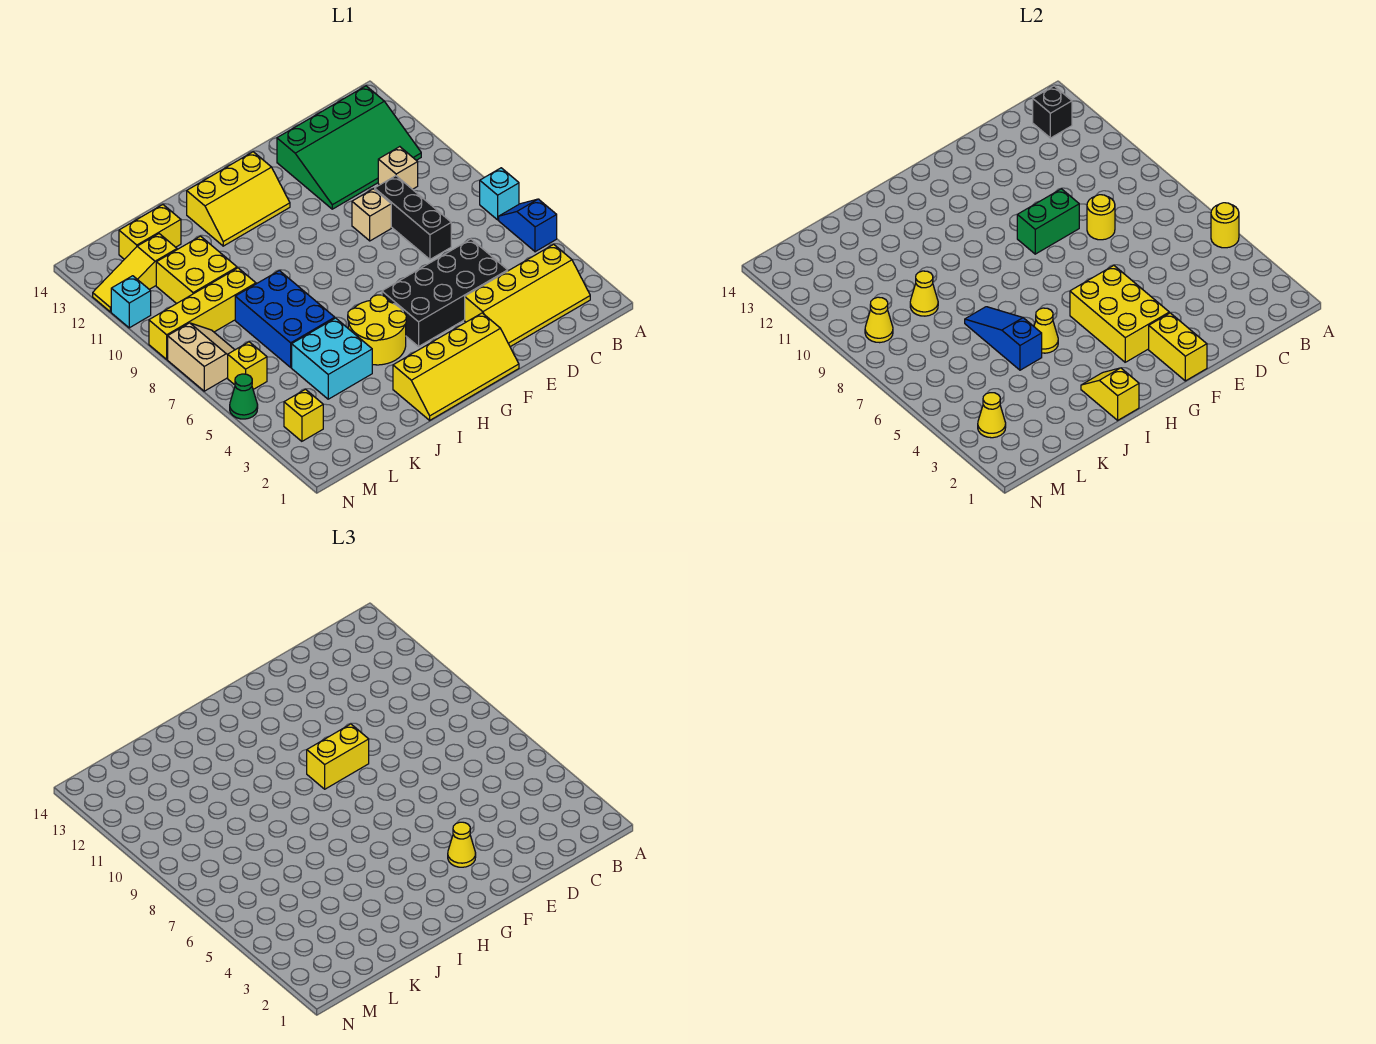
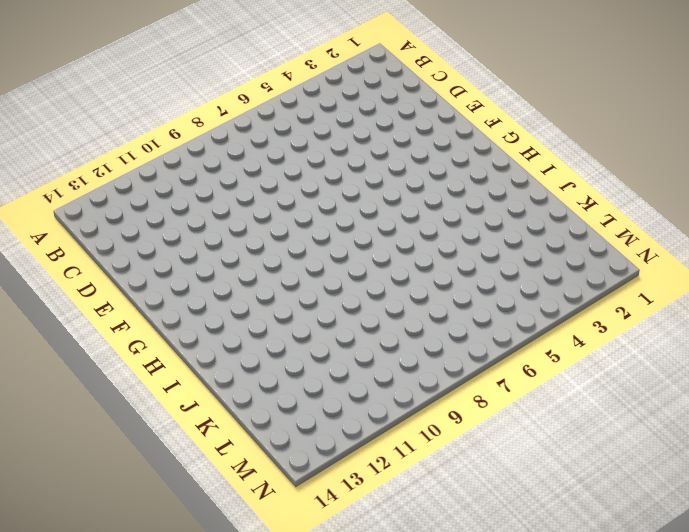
none -> blue 1x2 slope [499,199,557,252]
none -> cyan 1x1 brick [480,168,519,220]
none -> yellow 2x4 slope [465,244,590,347]
none -> green 3x4 slope [277,86,421,209]

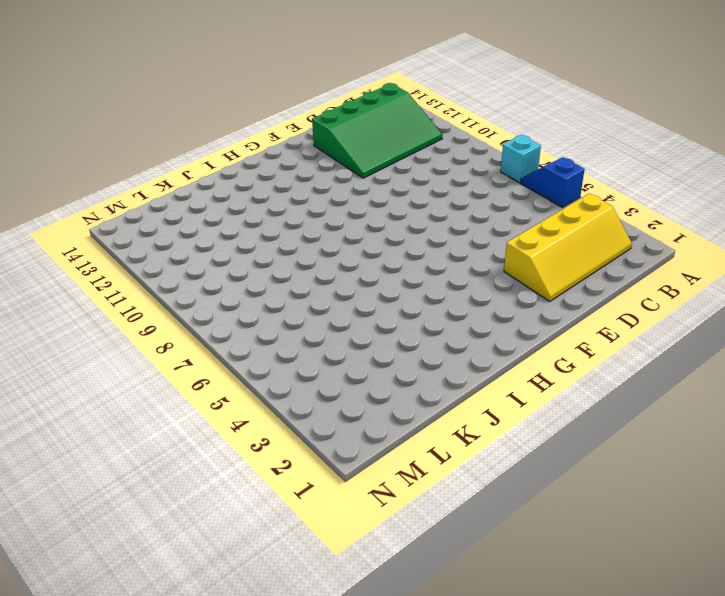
none -> tan 1x1 brick [378,147,418,189]
none -> black 2x4 brick [382,239,508,346]
none -> black 1x3 brick [375,176,451,259]
none -> tan 1x1 brick [352,189,391,241]

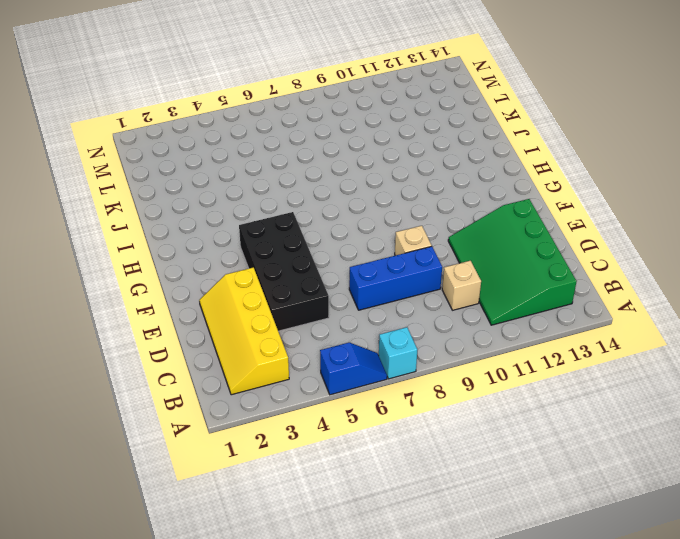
blue 1x3 brick [349,246,442,310] -> black 1x3 brick [375,176,451,259]
none -> yellow 2x4 slope [393,313,519,420]
none -> yellow 2x3 slope [187,152,290,246]
none -> yellow 2x2 round brick [348,295,406,365]
none -> cyan 2x2 brick [292,318,372,399]

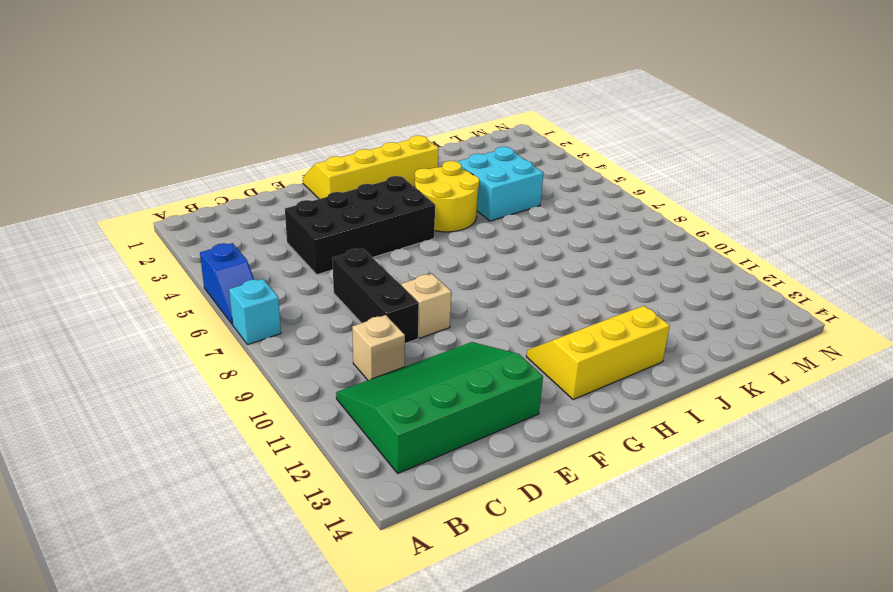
none -> yellow 2x4 slope [465,244,590,347]
none -> blue 2x3 brick [235,271,335,367]
none -> yellow 1x4 brick [149,268,256,359]
none -> yellow 2x2 brick [156,236,237,304]

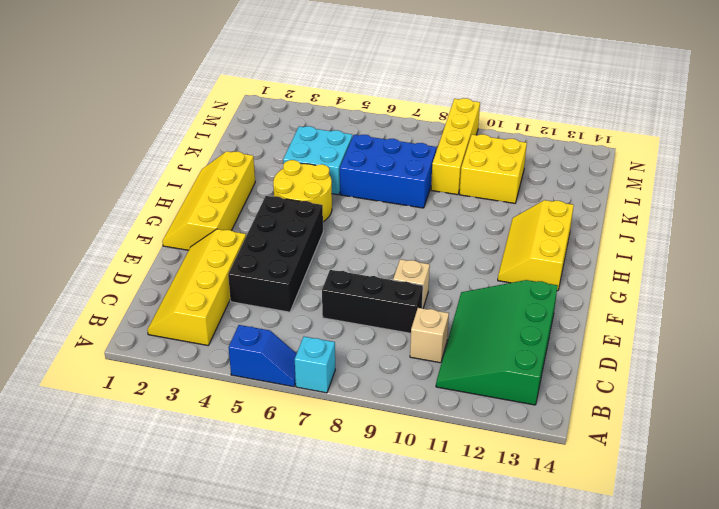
none -> yellow 1x2 brick [119,205,181,259]
none -> yellow 1x3 slope [93,234,177,312]
none -> yellow 1x1 brick [284,389,323,441]
none -> yellow 1x1 brick [228,342,267,389]

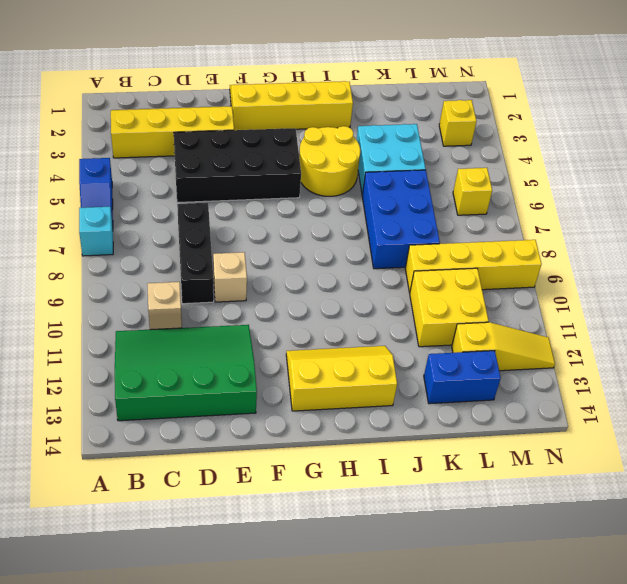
blue 1x2 brick [424,351,501,404] -> yellow 1x2 brick [119,205,181,259]
none -> tan 2x2 slope [168,323,235,391]
none -> green 1x1 cone [230,374,258,419]
none -> cyan 1x1 brick [111,276,151,328]
none -> yellow 1x1 round brick [1211,203,1239,248]

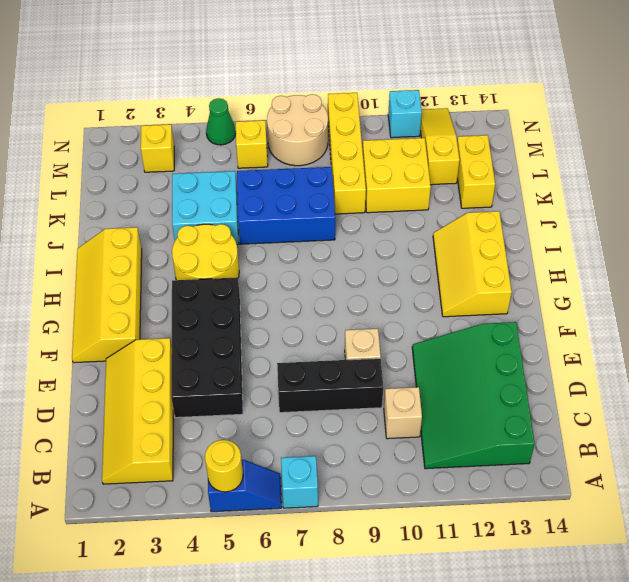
tan 2x2 round brick [267,94,328,166] -> tan 2x2 slope [168,323,235,391]
none -> black 1x1 brick [1033,86,1072,138]
none -> yellow 1x1 round brick [1087,195,1115,240]
none -> green 1x2 brick [1017,189,1079,254]
none -> yellow 1x2 brick [1149,313,1207,381]

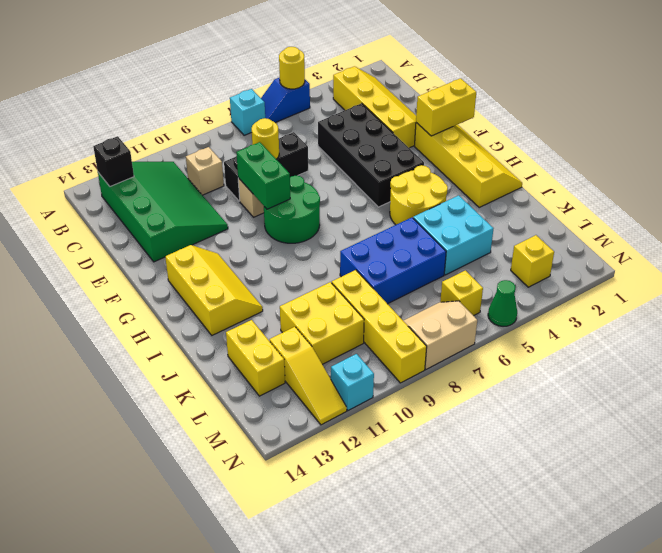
green 2x2 round brick [264,176,320,243] -> none
none -> yellow 2x3 brick [1070,266,1169,362]
none -> yellow 1x2 slope [1081,368,1139,420]
none -> yellow 1x1 cone [1034,308,1058,353]
none -> blue 1x3 slope [965,307,1042,370]

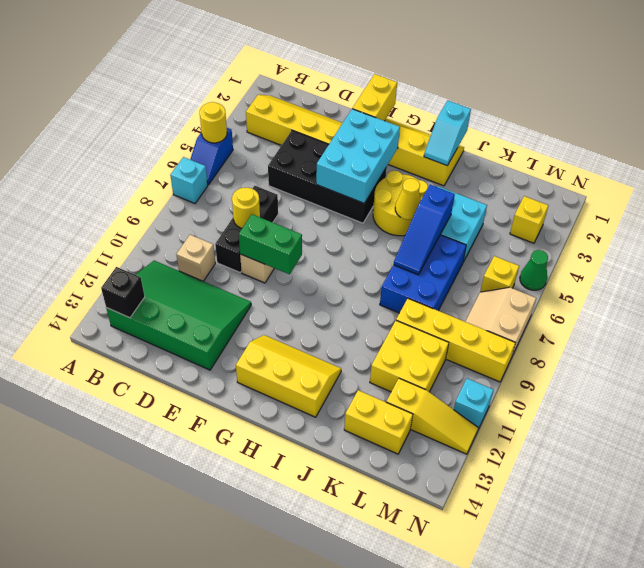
cyan 2x3 brick [316,109,400,203] -> yellow 2x3 brick [1070,266,1169,362]
cyan 1x2 slope [424,101,471,166] -> yellow 1x2 slope [1081,368,1139,420]
none -> yellow 1x1 cone [910,271,938,316]
none -> yellow 1x1 cone [978,393,1006,438]
none -> yellow 1x1 cone [865,297,893,343]
none -> yellow 1x1 cone [448,822,476,867]

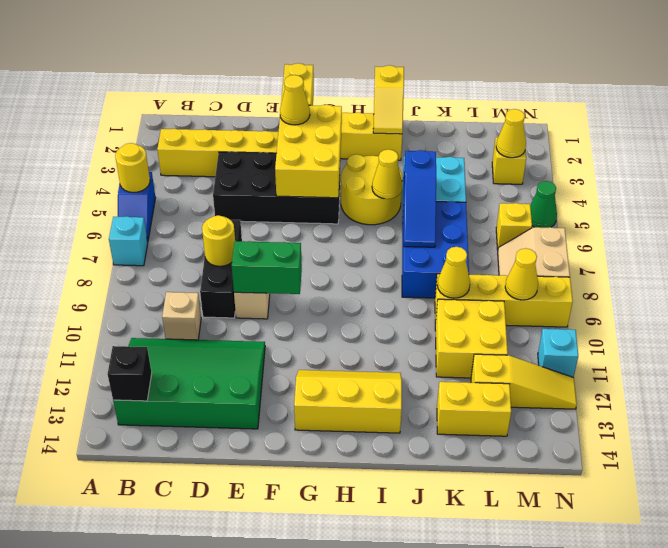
none -> yellow 1x2 brick [307,724,369,789]

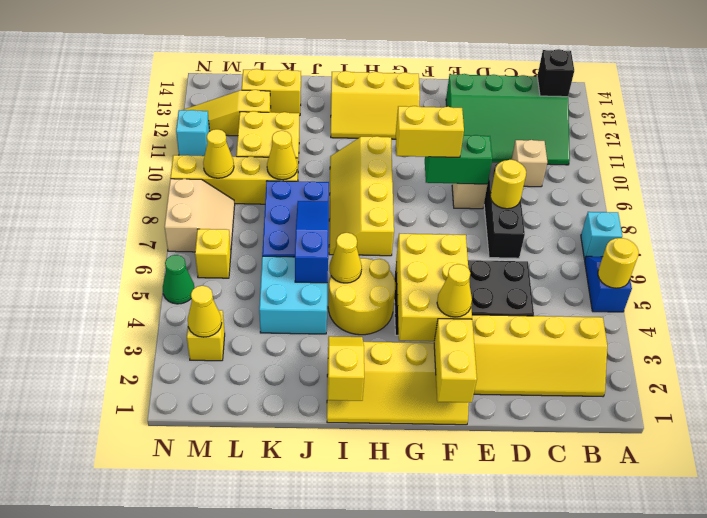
yellow 2x4 slope [329,136,394,256] -> none

